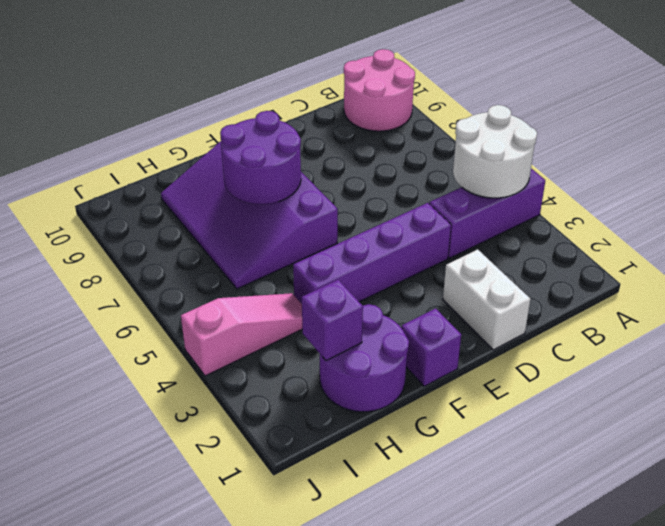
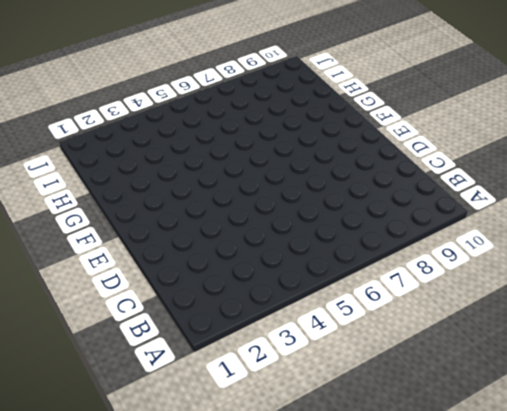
none -> purple 1x3 brick [429,168,545,258]
none -> pink 2x2 round brick [344,49,415,131]

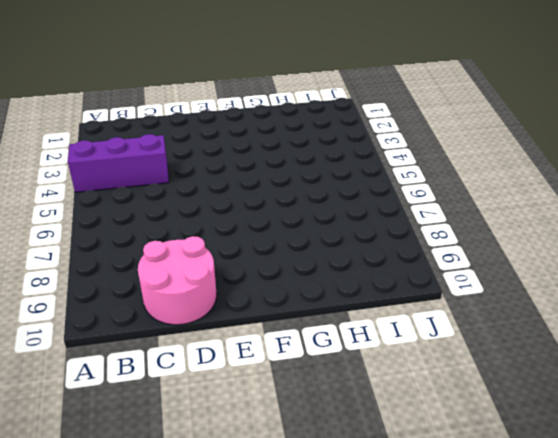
pink 2x2 round brick [138,236,217,325] -> pink 2x2 round brick moved to [344,49,415,131]
none -> white 1x2 brick [443,249,531,350]
none -> purple 1x4 brick [293,203,451,304]

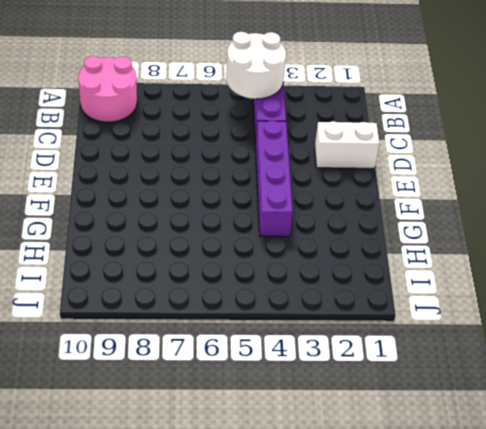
none -> purple 1x1 brick [402,308,461,386]
none -> purple 3x4 slope [161,141,338,289]

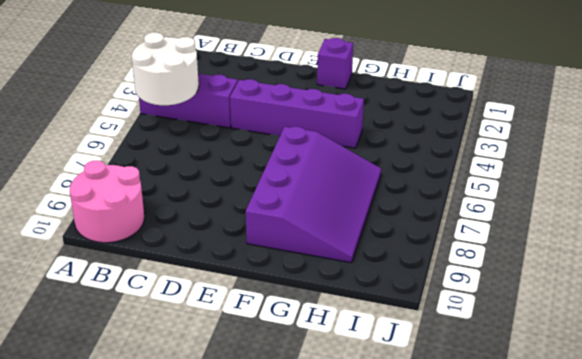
none -> white 1x2 brick [443,249,531,350]
none -> purple 2x2 round brick [320,304,409,412]

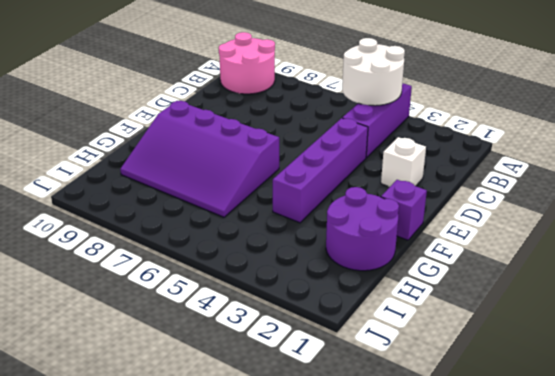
white 1x1 brick [381,137,426,187] -> white 1x2 brick [443,249,531,350]
none -> pink 1x3 slope [181,293,302,376]
none -> purple 2x2 round brick [220,111,301,204]

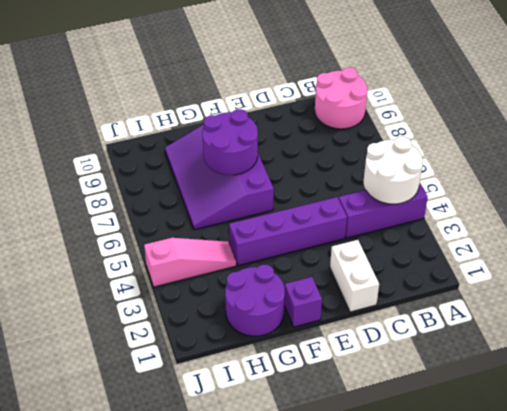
none -> purple 1x1 brick [302,280,363,361]

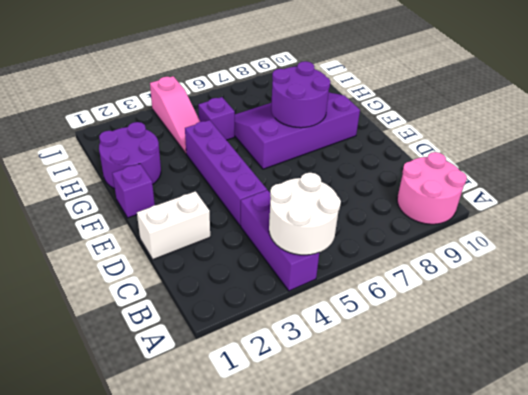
purple 1x1 brick [198,97,235,140] -> purple 1x1 brick moved to [302,280,363,361]

